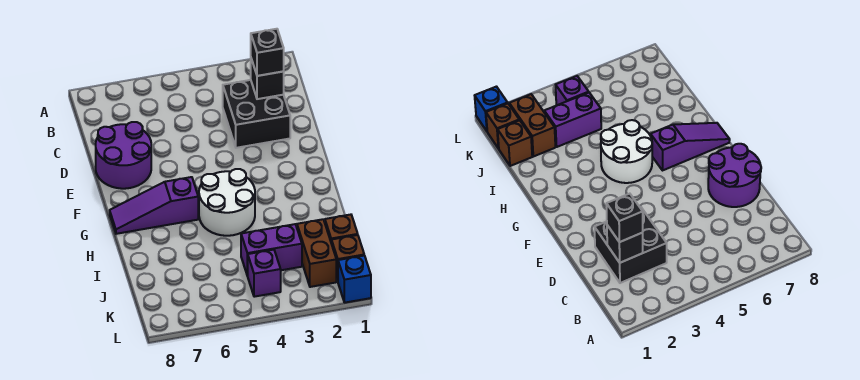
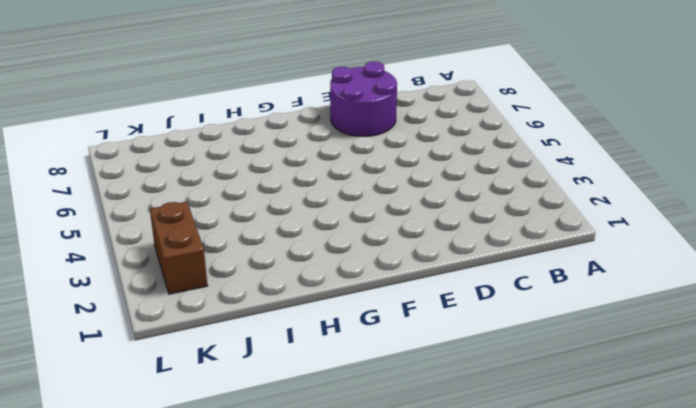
brown 1x2 brick [150,202,208,294] -> brown 1x2 brick turned to [297,219,336,287]
none -> black 2x2 brick [223,80,290,148]
none -> white 2x2 round brick [199,169,255,236]
none -> purple 1x3 slope [110,177,198,234]

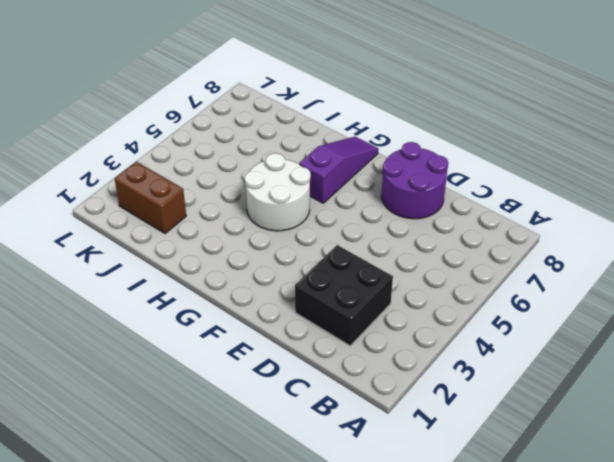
none -> brown 1x1 brick [325,215,358,241]
none -> purple 1x2 brick [241,224,302,276]
none -> brown 1x1 brick [331,235,364,281]

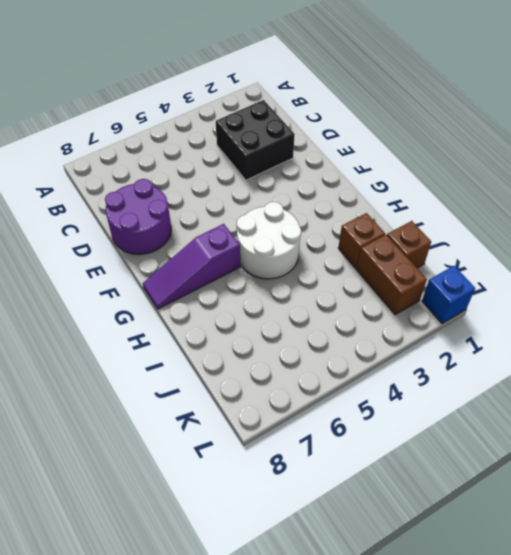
brown 1x1 brick [338,213,385,269] -> brown 1x1 brick moved to [331,235,364,281]
none -> purple 1x2 brick [241,224,302,276]
none -> purple 1x1 brick [248,250,281,297]
none -> black 1x1 brick [251,59,284,99]

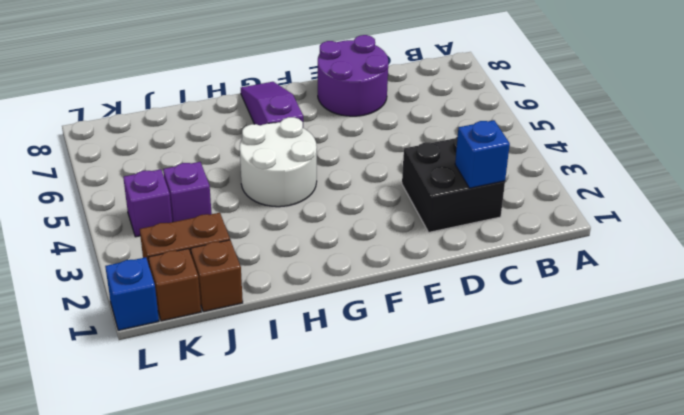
blue 1x1 brick [455,120,510,188] -> black 1x1 brick [251,59,284,99]
purple 1x1 brick [163,162,212,222] -> purple 1x2 brick [241,224,302,276]
none -> black 1x1 brick [251,29,284,76]

